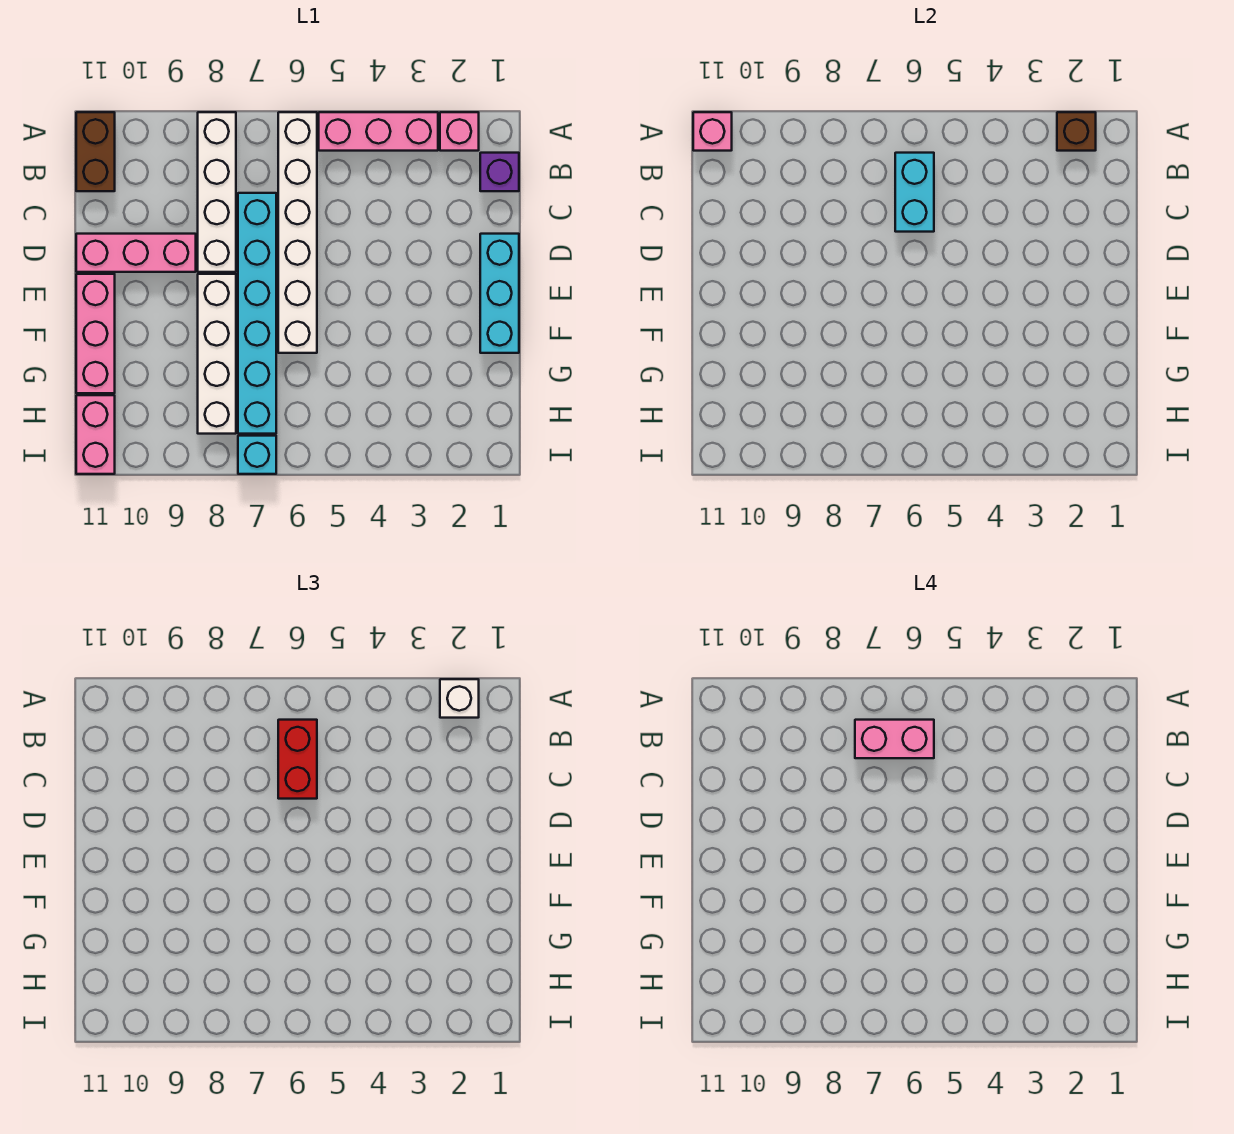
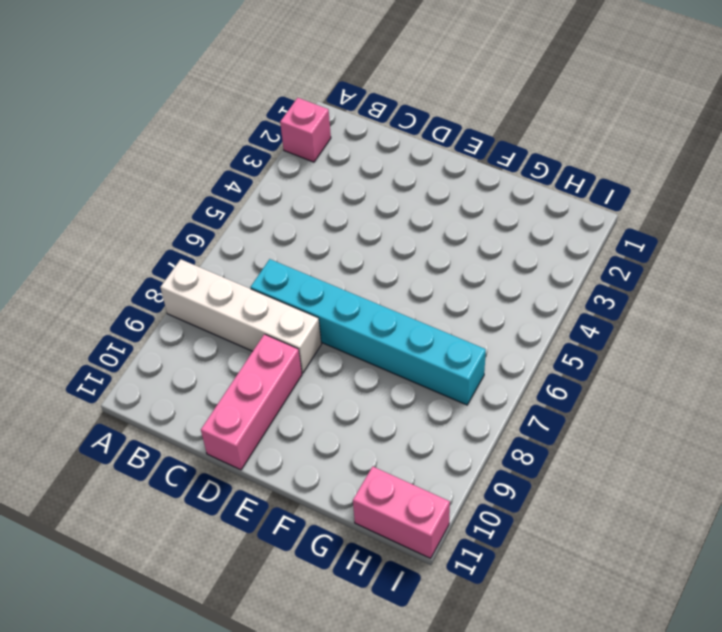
none -> pink 1x3 brick [319,112,438,151]
none -> white 1x6 brick [278,112,317,353]
none -> brown 1x2 brick [76,112,115,191]

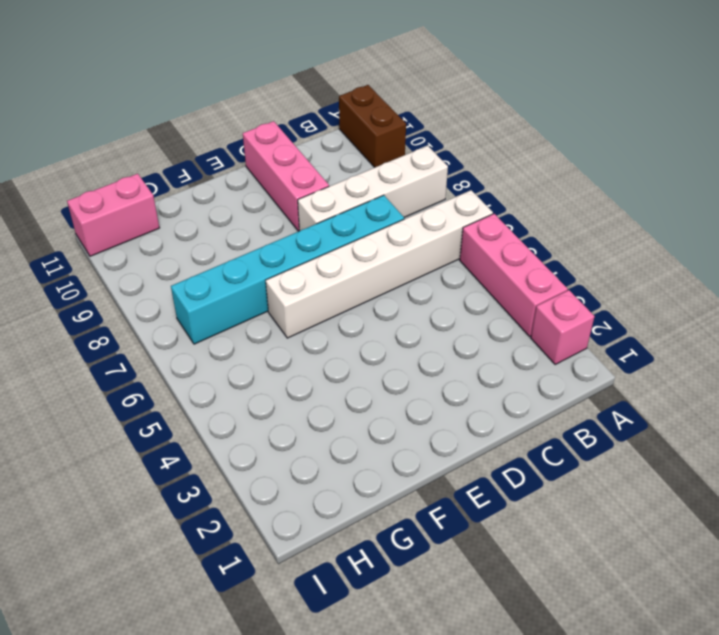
brown 1x2 brick [339,85,406,167] -> brown 1x2 brick turned to [76,112,115,191]
none -> purple 1x1 brick [480,153,519,191]
none -> cyan 1x3 brick [480,234,519,353]
none -> white 1x4 brick [198,274,236,434]

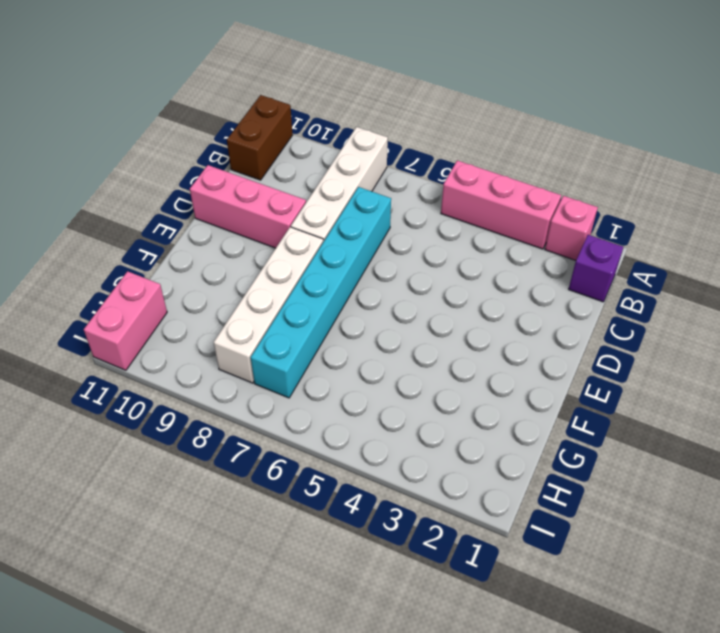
none -> white 1x6 brick [278,112,317,353]
none -> cyan 1x3 brick [480,234,519,353]
none -> pink 1x3 brick [76,274,115,393]

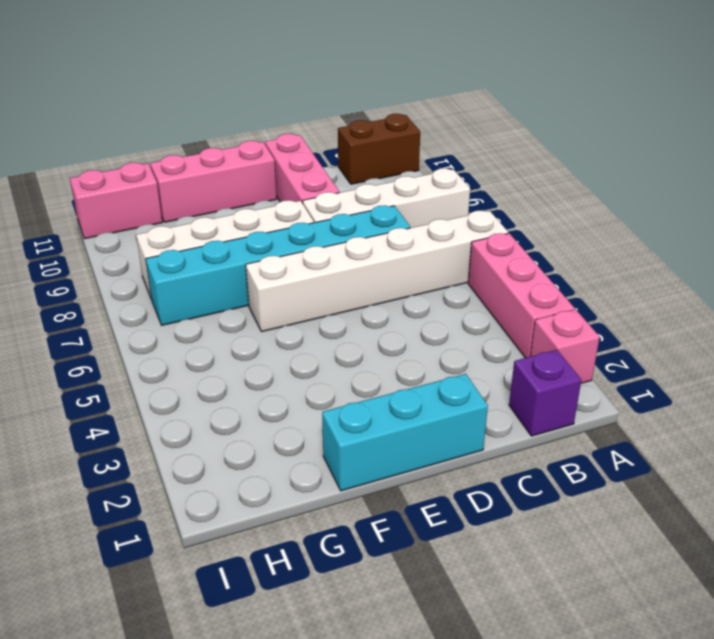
none -> cyan 1x1 brick [238,436,276,474]
none -> brown 1x1 brick [1057,112,1096,151]
none -> pink 1x1 brick [693,112,732,151]

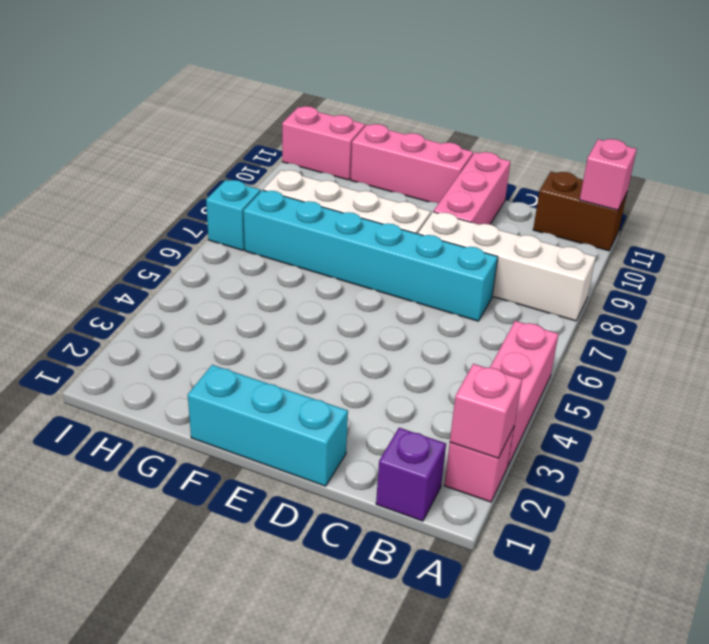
pink 1x1 brick [450,364,522,458] -> brown 1x1 brick [1057,112,1096,151]
none -> white 1x6 brick [278,112,317,353]
none -> cyan 1x2 brick [895,153,934,232]
none -> white 1x1 brick [440,679,479,718]

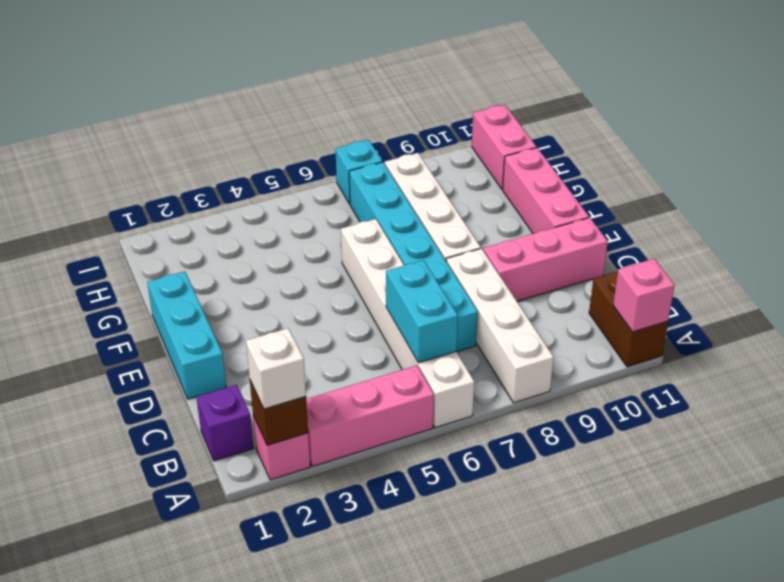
none -> red 1x2 brick [278,720,317,799]
none -> pink 1x2 brick [855,720,934,758]

